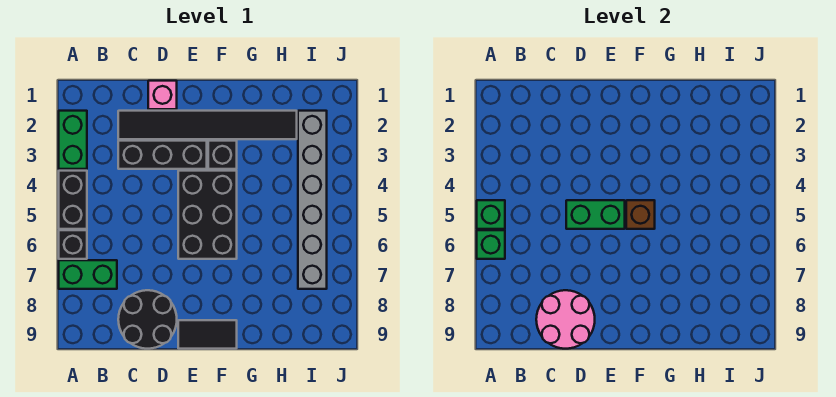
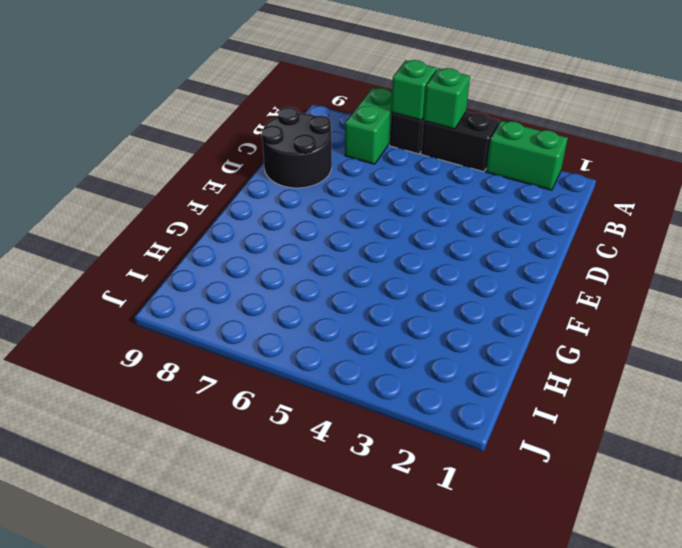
none -> black 1x6 tile [118,111,297,139]
none -> black 1x3 brick [118,141,207,169]
none -> pink 1x1 brick [148,81,177,109]

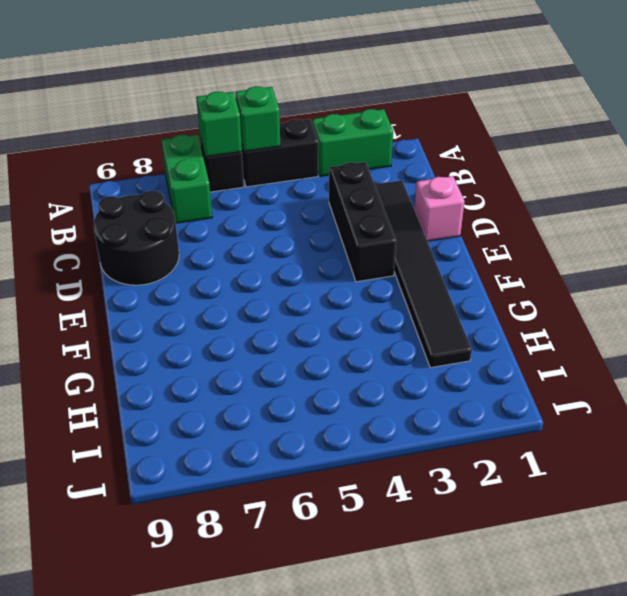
none -> black 2x3 brick [178,171,237,259]
none -> black 1x2 tile [178,320,237,349]
none -> black 1x1 brick [208,141,237,169]

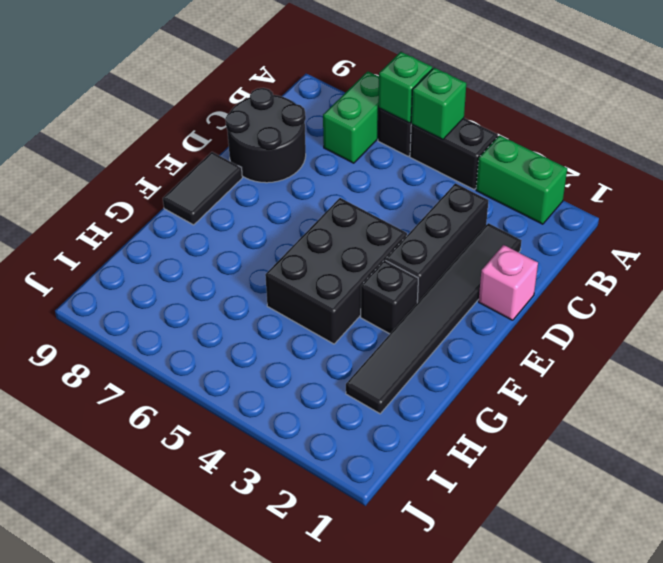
black 2x3 brick [265,198,407,344] -> black 2x3 brick turned to [178,171,237,259]
none -> grey 1x6 brick [298,111,327,289]
none -> pink 2x2 round brick [536,290,595,349]
none -> green 1x2 brick [566,200,625,229]

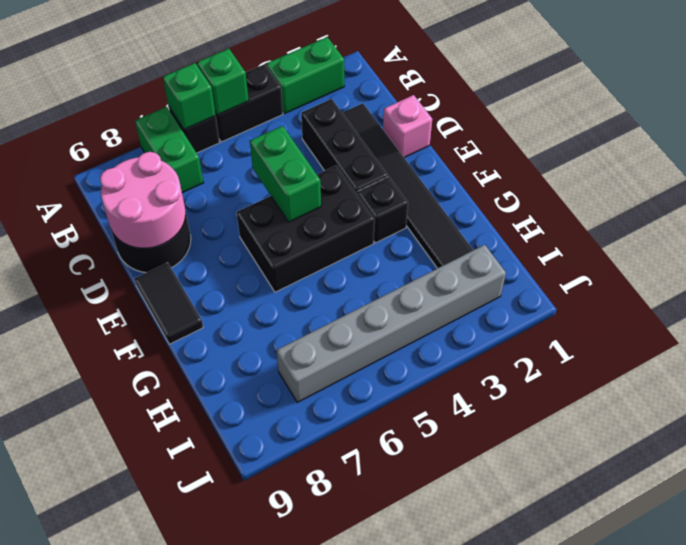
none -> brown 1x1 brick [626,200,655,229]

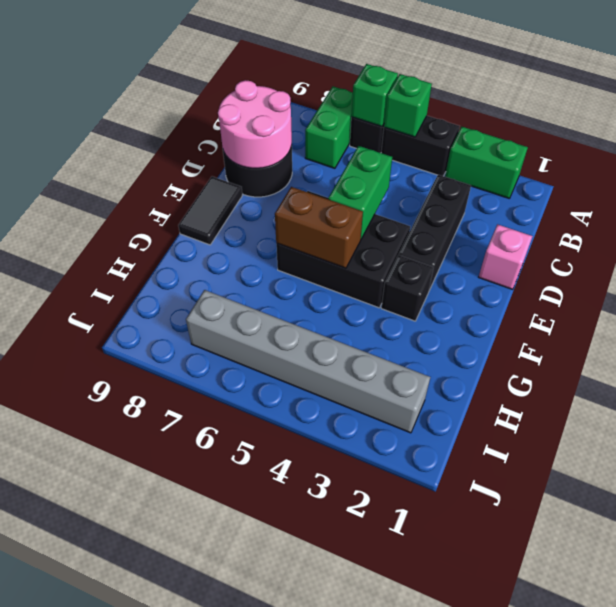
brown 1x2 brick [275,187,363,268] -> brown 1x1 brick [626,200,655,229]
none -> black 1x6 tile [118,111,297,139]

